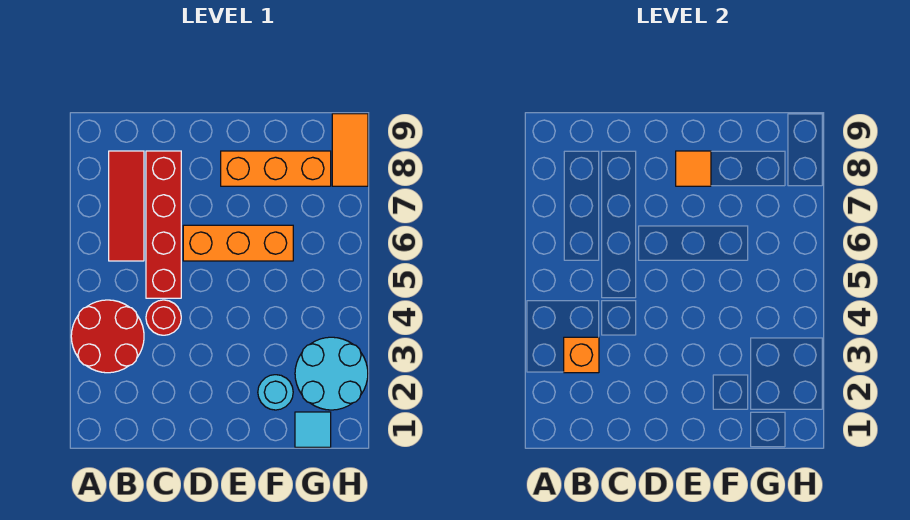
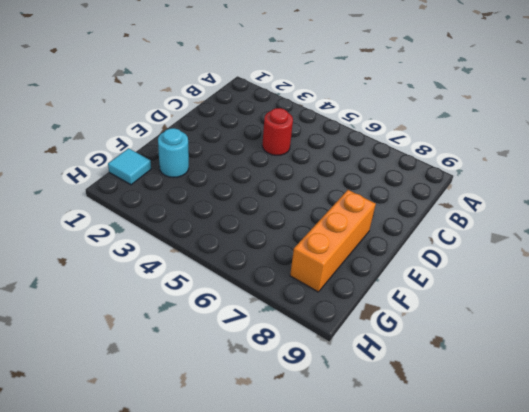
none -> red 2x2 round brick [71,300,144,373]
none -> red 1x3 tile [109,151,144,261]
none -> red 1x4 brick [146,151,181,298]

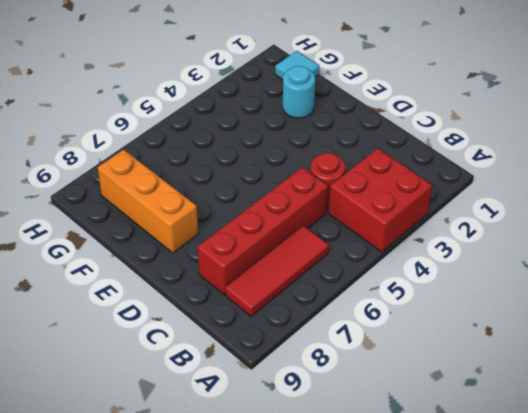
red 2x2 brick [329,149,432,252] -> red 2x2 round brick [71,300,144,373]
none -> orange 1x3 brick [183,225,293,261]
none -> cyan 2x2 round brick [295,337,368,410]
none -> orange 1x2 tile [332,114,368,186]

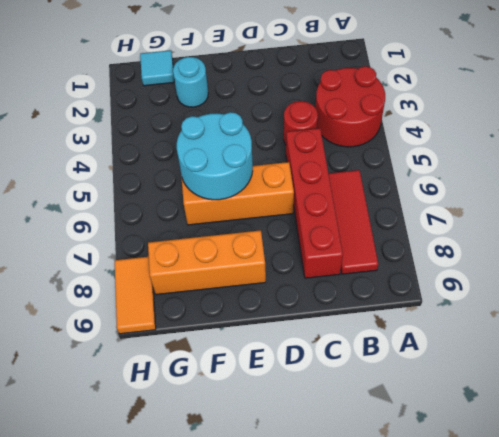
cyan 2x2 round brick [177,112,253,200] -> cyan 2x2 round brick moved to [295,337,368,410]
none -> orange 1x1 brick [564,337,599,373]
none -> orange 1x1 tile [676,151,711,186]

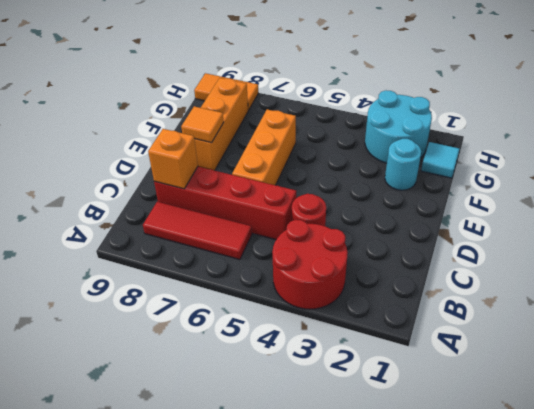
orange 1x1 brick [148,129,198,189] -> orange 1x1 brick moved to [564,337,599,373]

